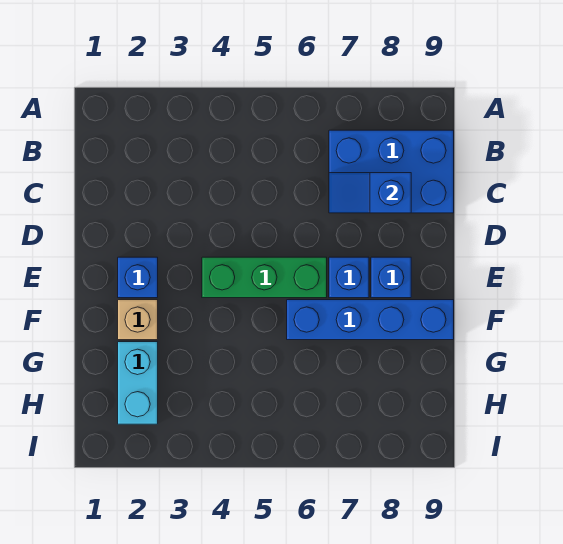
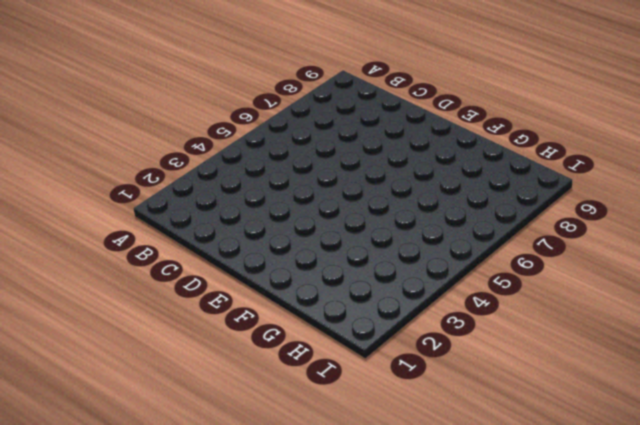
none -> blue 2x3 brick [329,130,454,213]
none -> blue 1x1 brick [118,257,158,298]

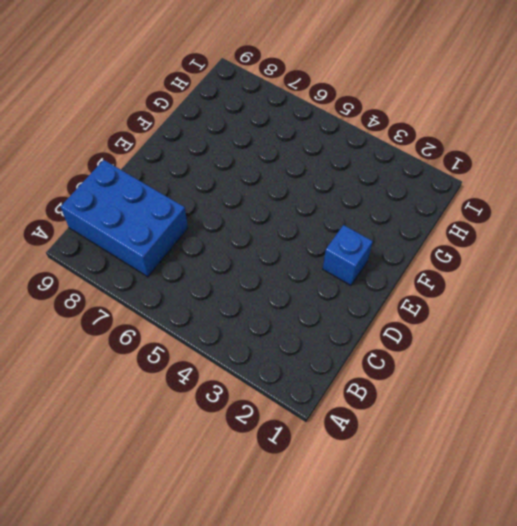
none -> green 1x3 brick [202,257,327,298]
none -> blue 1x1 brick [329,257,369,298]

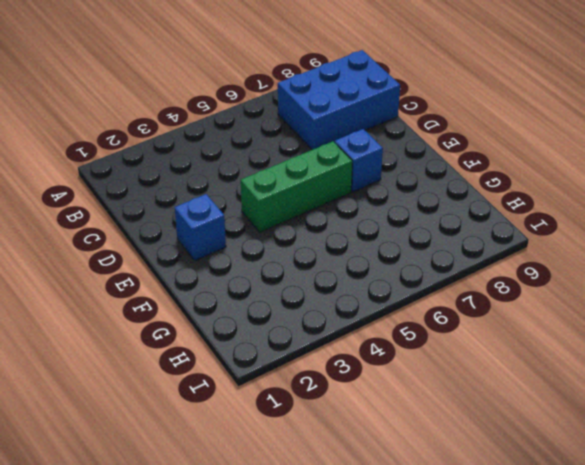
none -> blue 1x1 brick [371,257,411,298]
none -> tan 1x1 brick [118,300,158,340]

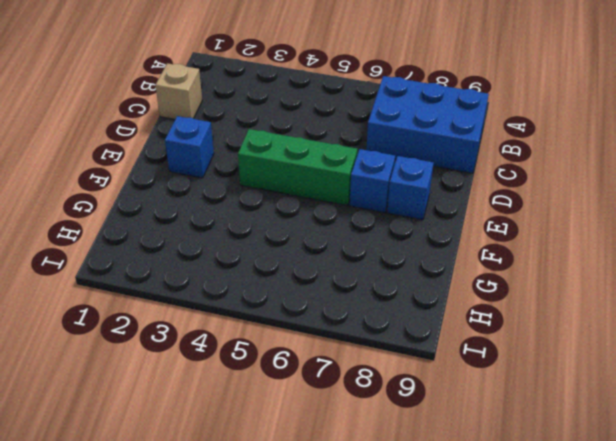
tan 1x1 brick [155,63,202,119] -> tan 1x1 brick moved to [118,300,158,340]
none -> blue 1x4 brick [287,300,454,340]
none -> cyan 1x2 brick [118,342,158,424]

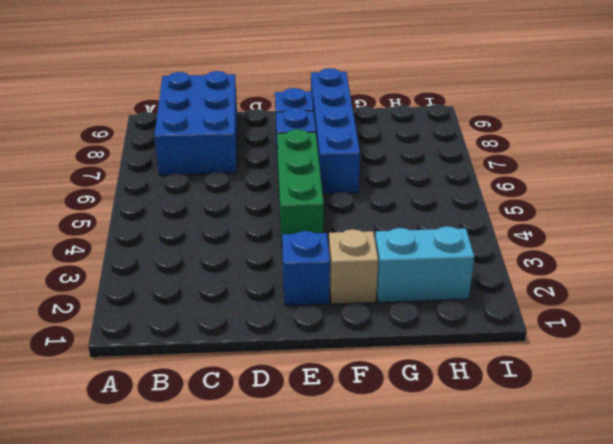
none -> blue 1x2 slope [329,173,411,213]

